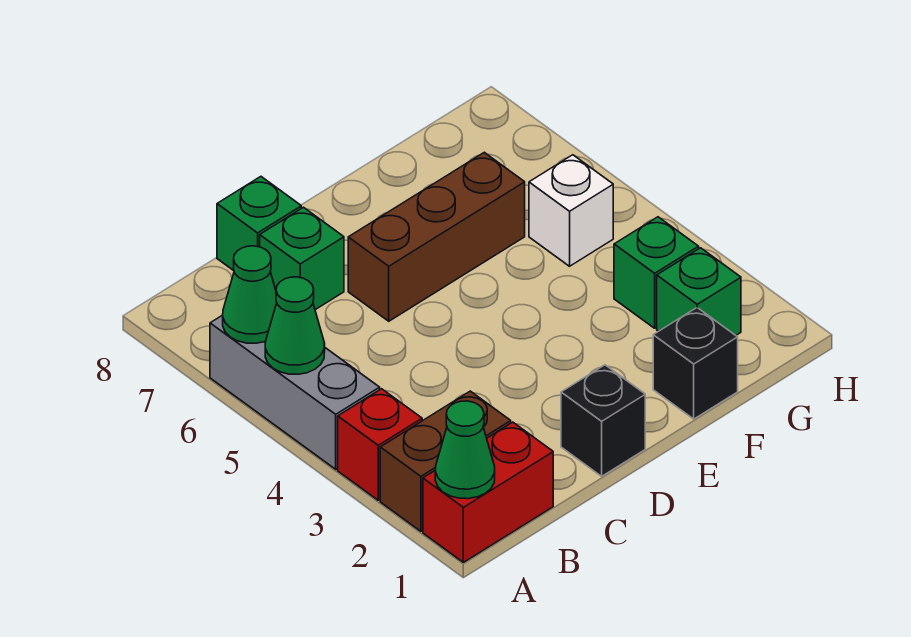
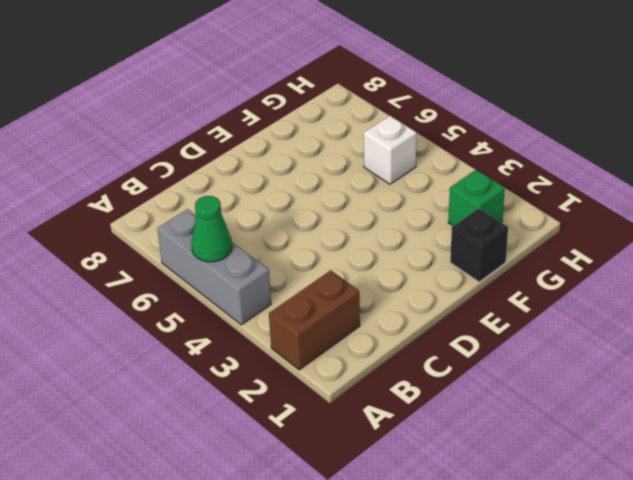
none -> red 1x2 brick [423,422,553,562]
none -> red 1x1 brick [338,389,422,500]
none -> green 1x1 brick [260,207,344,310]

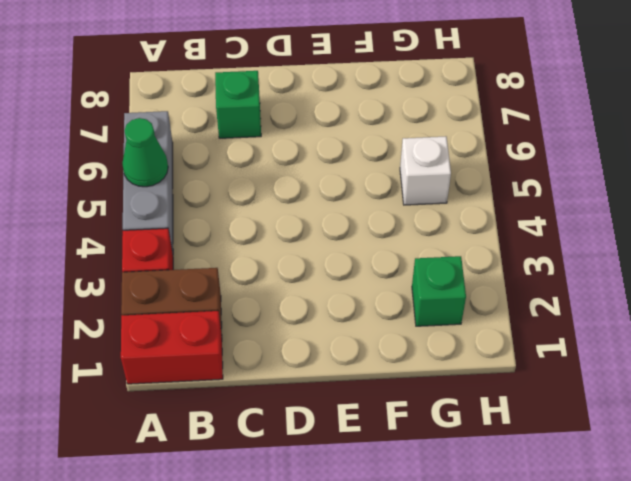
none -> green 1x1 brick [217,177,301,271]
none -> black 1x1 brick [561,365,645,476]
none -> brown 1x3 brick [348,152,525,321]

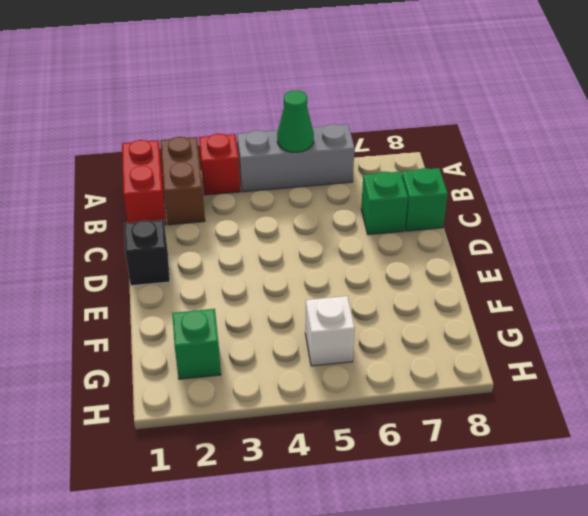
none -> brown 1x3 brick [348,152,525,321]
none -> black 1x1 brick [653,308,738,419]
none -> green 1x1 brick [614,217,699,328]

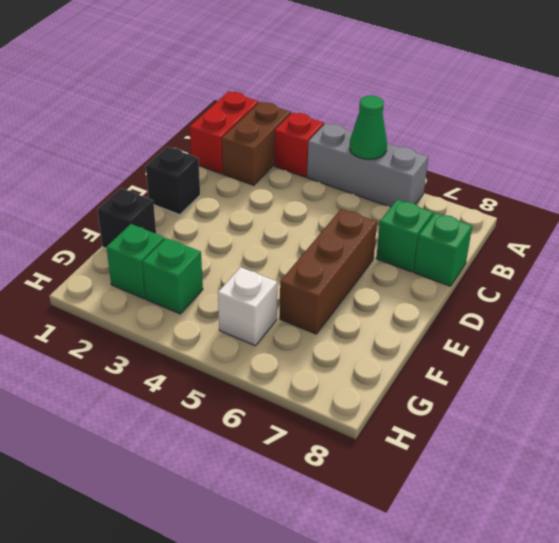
none -> green 1x1 cone [435,401,495,499]
none -> green 1x1 cone [223,246,277,343]

